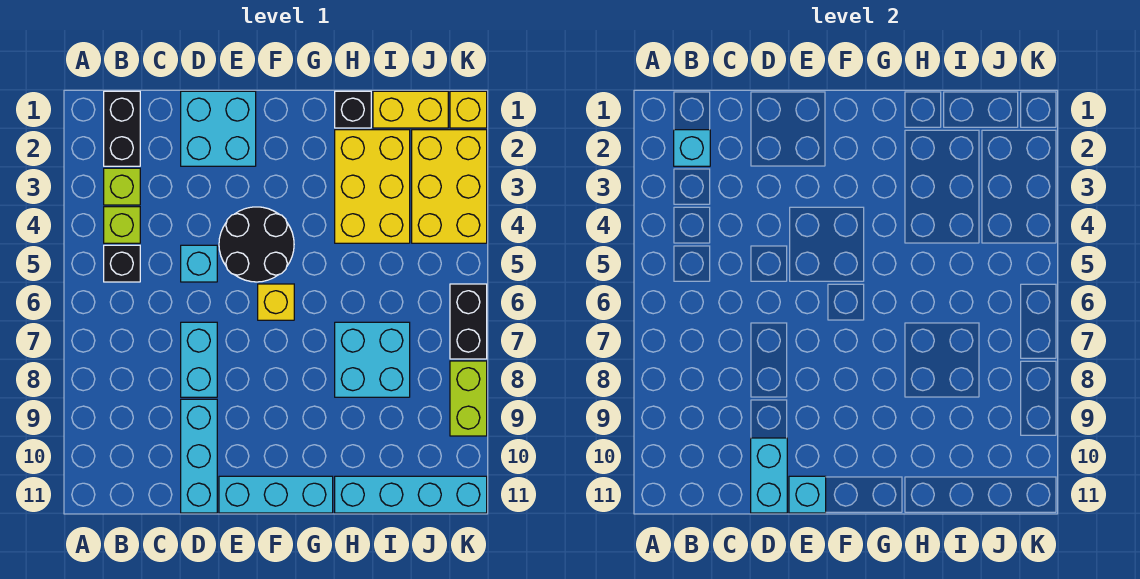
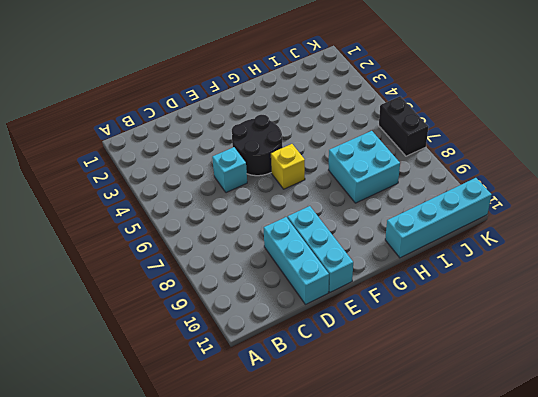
cyan 1x3 brick [287,206,353,292] -> cyan 1x3 brick turned to [219,476,333,513]
none -> black 1x2 brick [104,91,140,166]
none -> lime 1x1 brick [104,168,140,205]
none -> lime 1x1 brick [104,207,140,243]

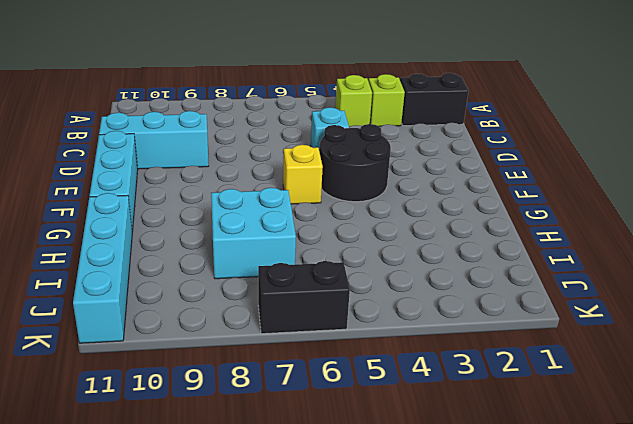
none -> black 1x1 brick [104,245,140,282]
none -> cyan 2x2 brick [181,91,256,166]
none -> cyan 1x2 brick [181,322,217,397]

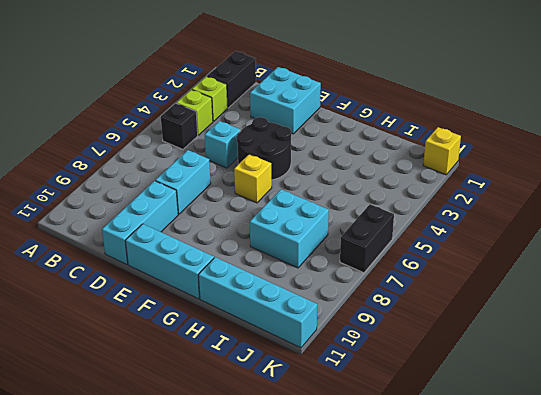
none -> black 1x1 brick [335,91,371,128]
none -> yellow 2x3 brick [335,130,410,243]
none -> yellow 1x2 brick [373,91,448,128]

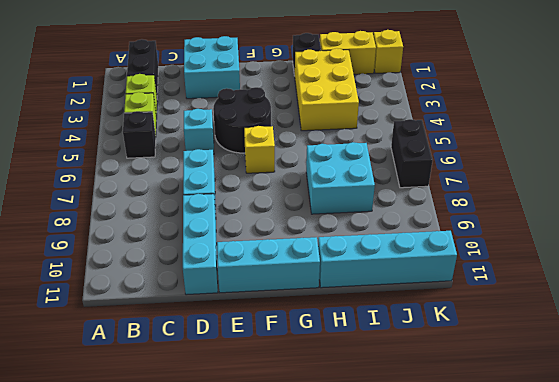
none -> yellow 2x3 brick [412,130,487,243]
none -> lime 1x2 brick [450,361,487,436]
none -> cyan 1x1 brick [674,130,710,166]

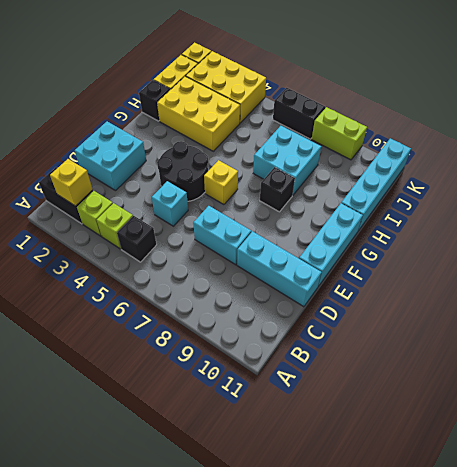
yellow 1x1 brick [50,159,93,206] -> cyan 1x1 brick [674,130,710,166]
black 1x1 brick [260,167,295,212] -> none
none -> cyan 1x2 brick [751,438,787,513]
none -> cyan 1x1 brick [789,476,826,513]

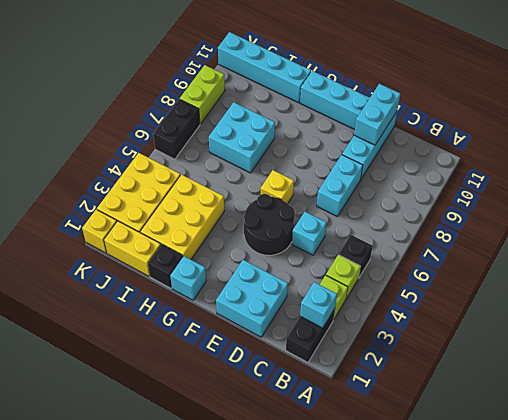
cyan 1x1 brick [170,256,206,300] -> cyan 1x1 brick moved to [789,476,826,513]

